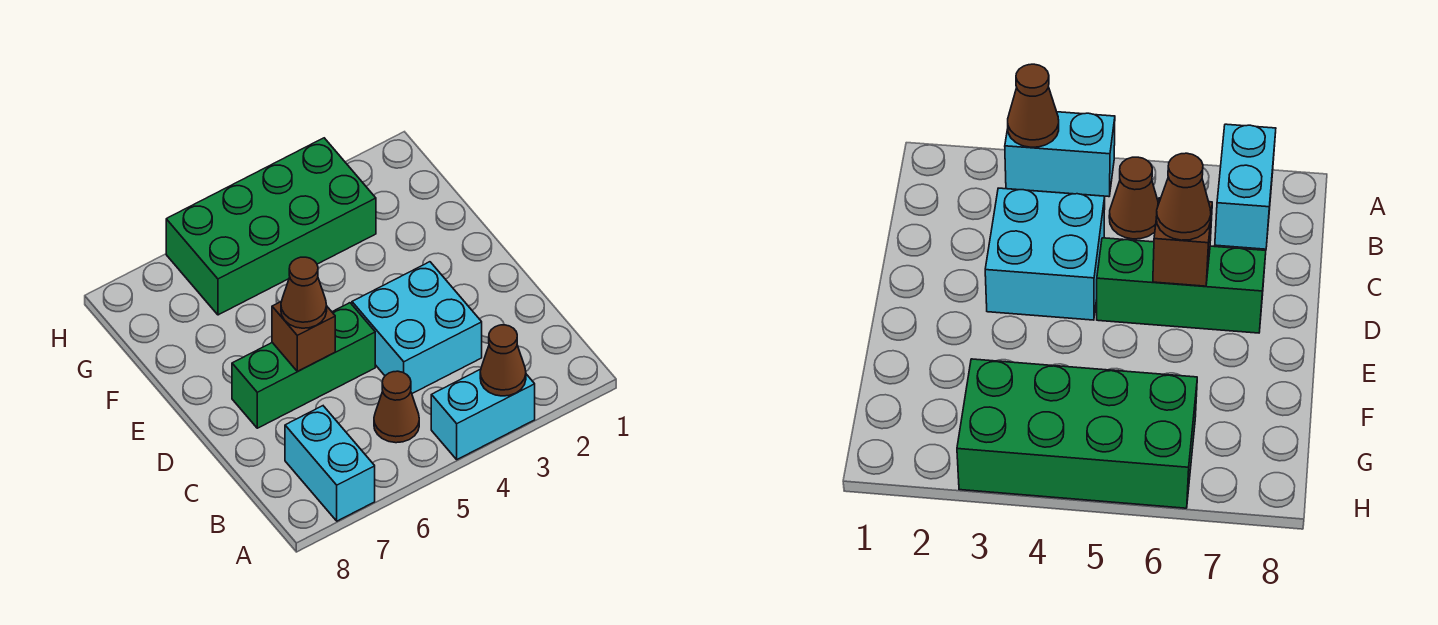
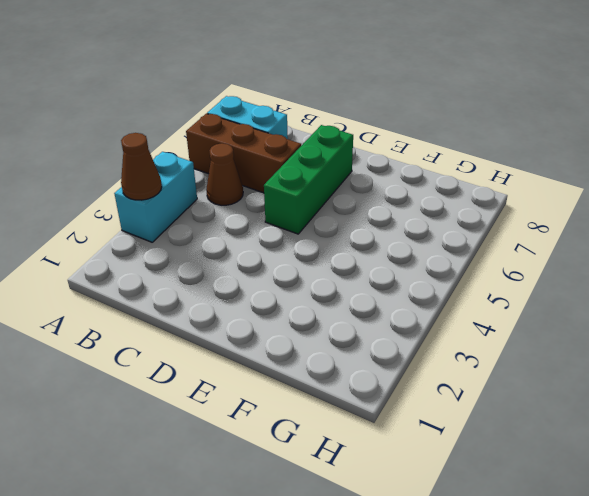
brown 1x3 brick [186,114,301,193] -> none
none -> cyan 2x2 brick [352,262,482,393]
none -> green 2x4 brick [166,138,376,315]

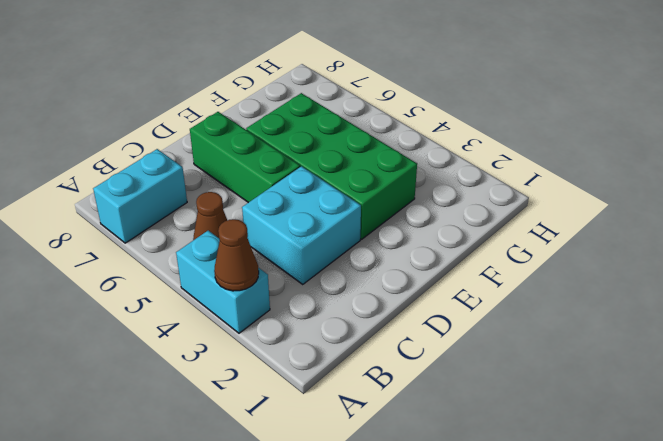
green 2x4 brick [246,93,417,239] -> green 2x4 brick moved to [166,138,376,315]
none -> brown 1x1 brick [272,302,335,371]
none -> brown 1x1 cone [281,257,327,328]

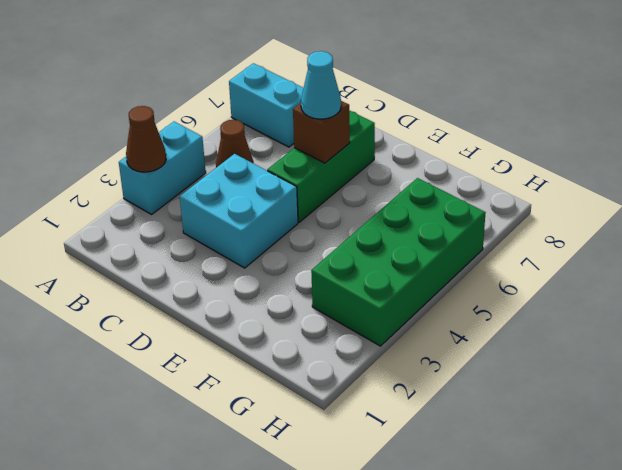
cyan 1x1 cone [301,51,341,119] -> brown 1x1 cone [281,257,327,328]

